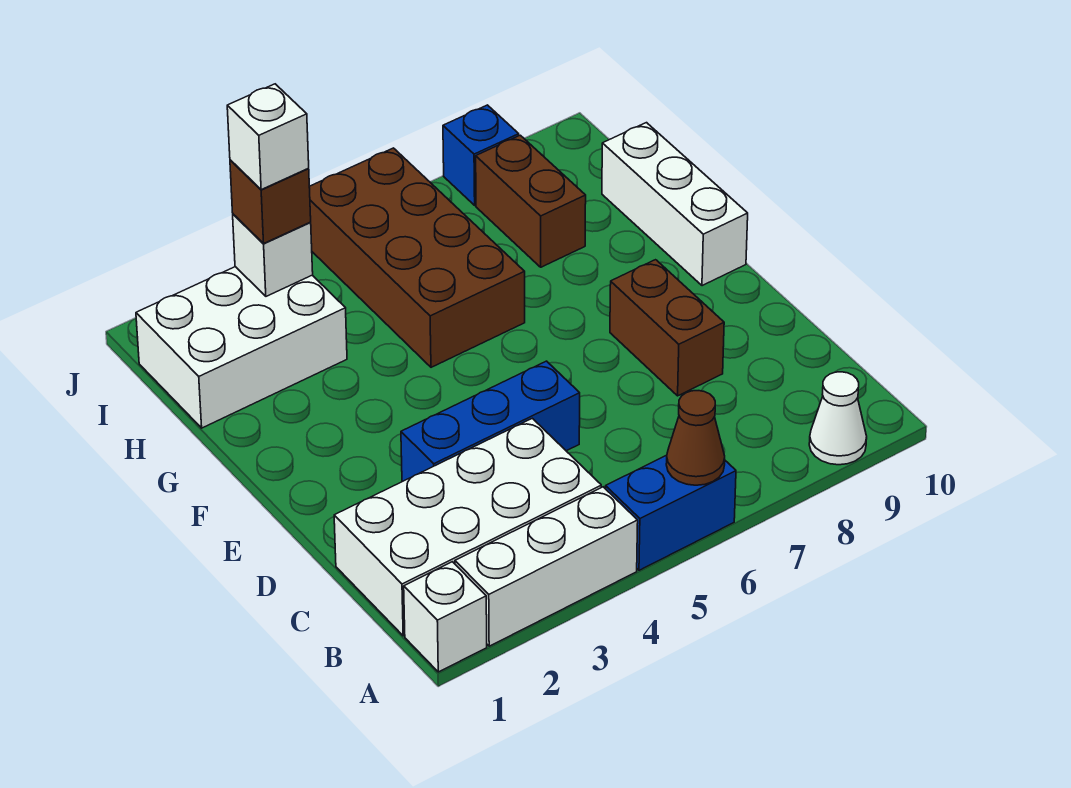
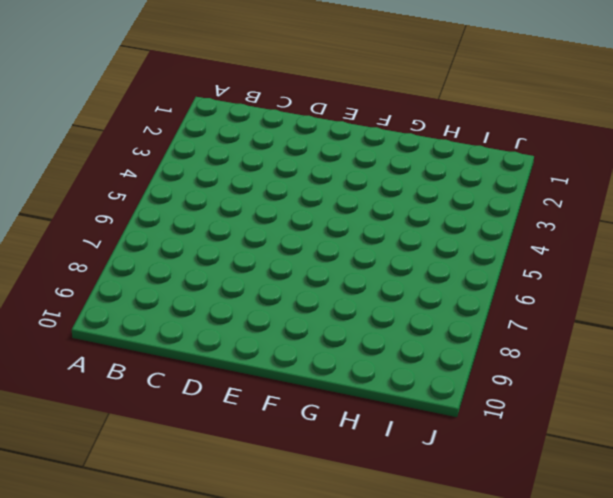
none -> white 1x1 brick [404,562,487,672]
none -> white 1x3 brick [455,487,638,646]
none -> blue 1x2 brick [606,455,736,570]

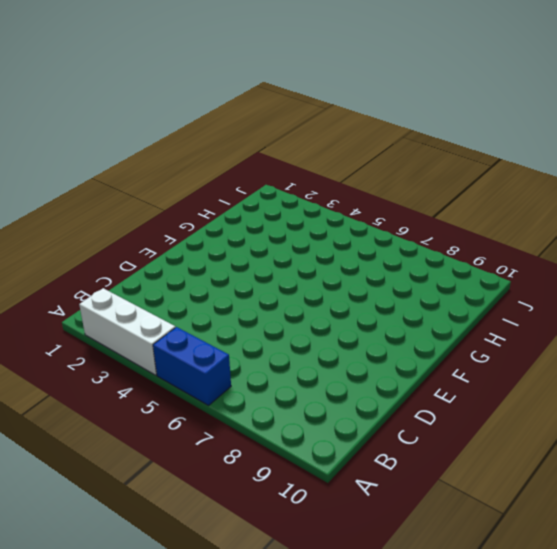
none -> white 1x1 brick [404,562,487,672]
none -> white 1x1 cone [809,372,867,465]
none -> white 2x4 brick [334,418,601,636]

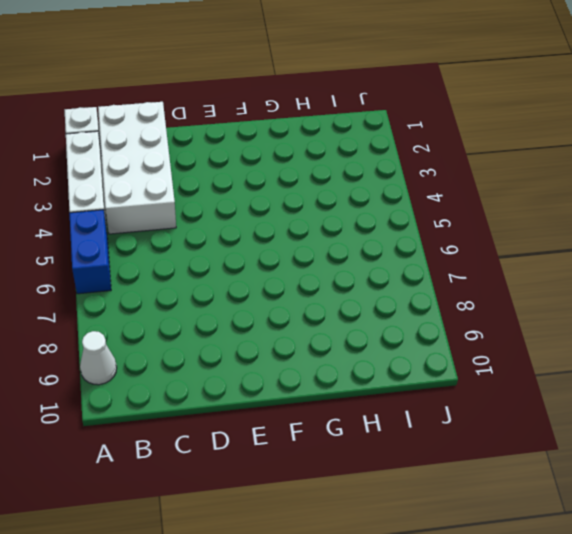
none -> blue 1x3 brick [401,361,580,482]
none -> brown 1x2 brick [610,260,724,396]
none -> white 1x3 brick [602,123,748,286]

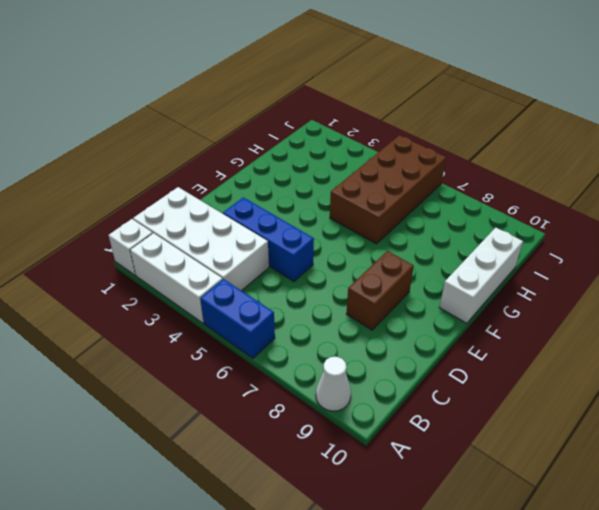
none -> white 2x3 brick [136,267,347,428]
none -> brown 1x2 brick [476,135,586,267]
none -> blue 1x1 brick [443,105,519,205]

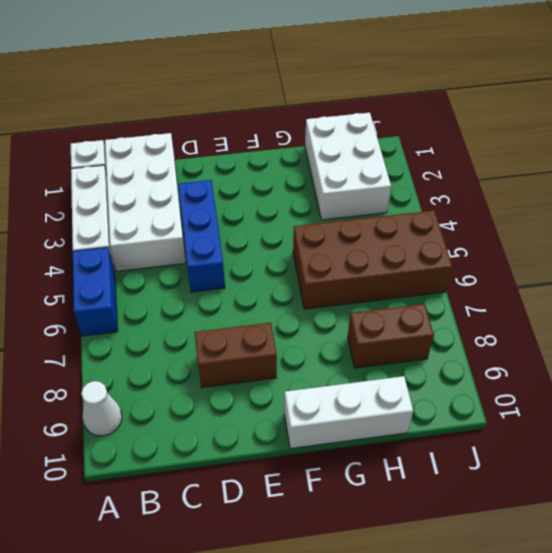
none -> blue 1x1 brick [443,105,519,205]
none -> brown 1x1 cone [666,391,725,485]
none -> white 1x1 brick [233,214,313,296]

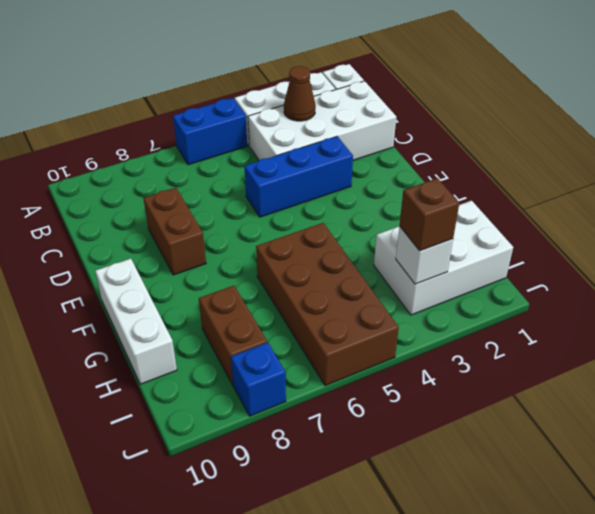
brown 1x1 cone [284,66,316,121] -> brown 1x1 cone moved to [666,391,725,485]
none -> white 1x1 cone [809,372,867,465]
none -> white 1x1 brick [227,84,309,190]

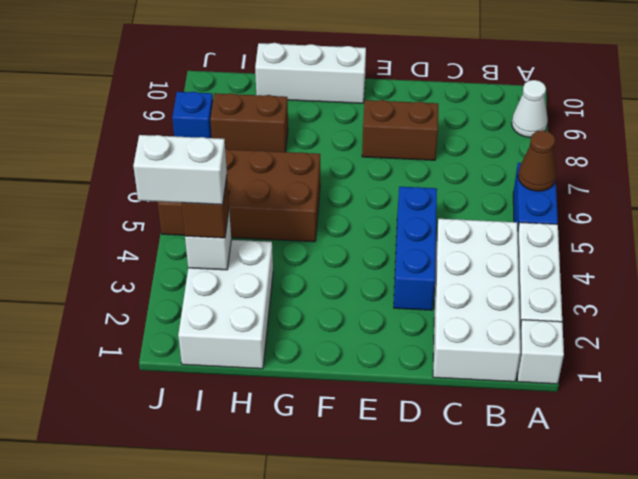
white 1x2 brick [133,135,227,205] -> white 1x1 brick [227,84,309,190]

